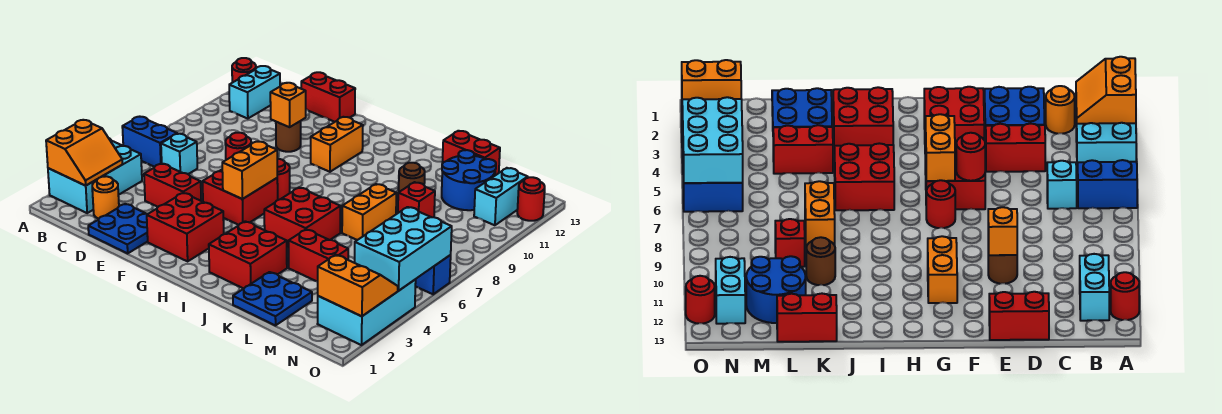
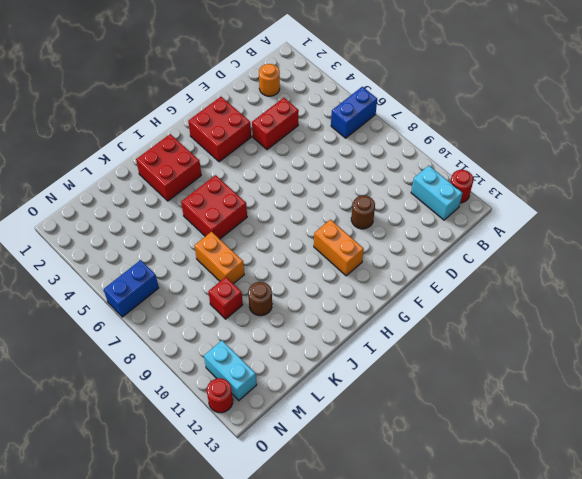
none -> cyan 2x3 brick [48,138,142,213]
none -> cyan 1x1 brick [161,134,197,174]
none -> blue 2x2 plate [88,204,148,253]
none -> red 1x2 brick [301,72,355,122]

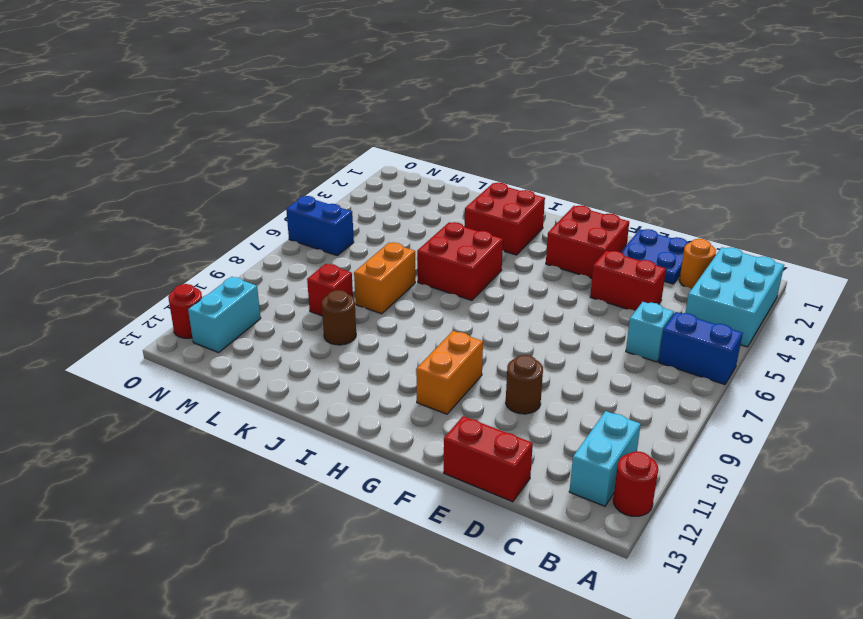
none -> red 2x2 brick [203,170,278,225]
none -> red 1x1 round brick [277,159,290,200]
none -> blue 2x2 plate [233,272,312,326]
none -> red 1x2 brick [289,230,348,282]

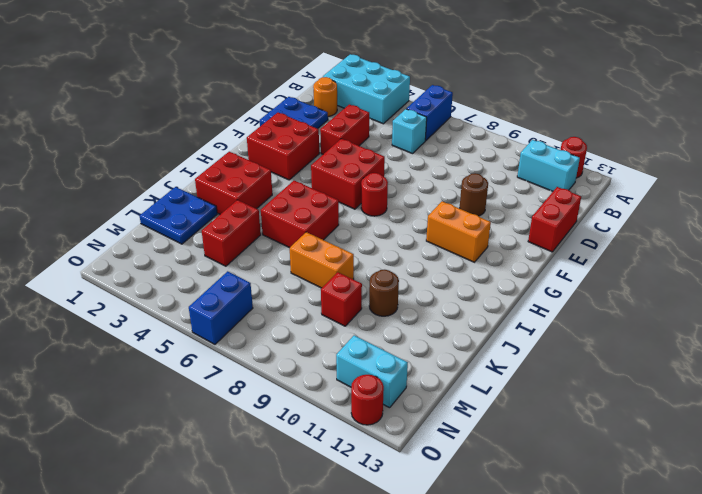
none -> red 1x2 brick [442,131,500,175]
none -> blue 2x2 round brick [442,150,496,210]
none -> cyan 2x3 brick [318,280,416,345]
none -> orange 2x2 slope [46,120,122,186]

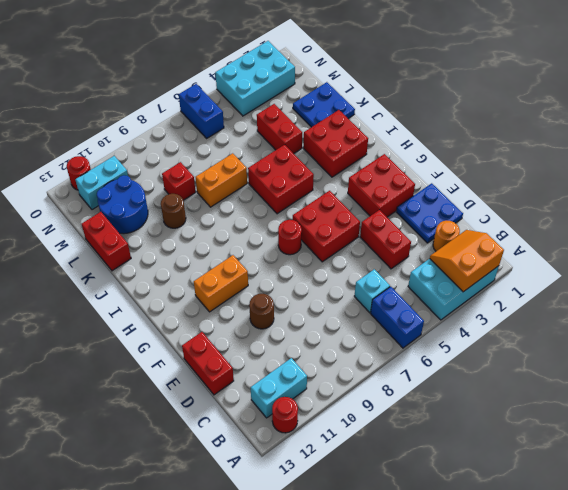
none -> orange 1x1 brick [270,83,306,127]
none -> red 1x1 round brick [225,133,251,160]
none -> orange 1x2 brick [222,141,277,199]
none -> orange 2x2 slope [318,255,398,316]

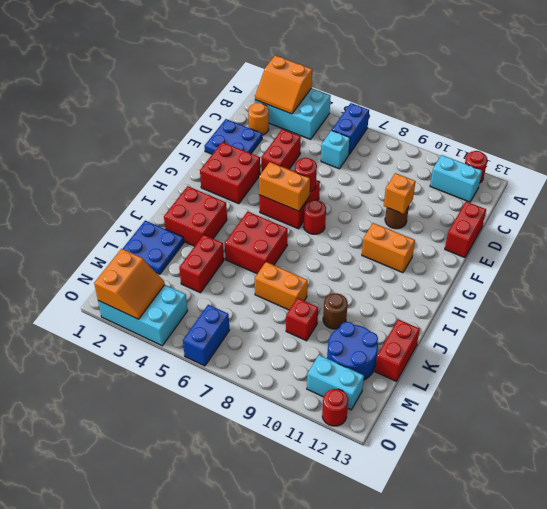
none -> cyan 2x3 brick [355,207,452,291]

